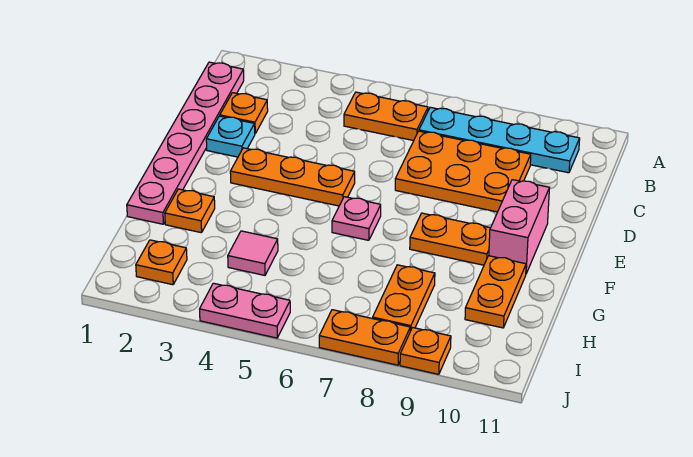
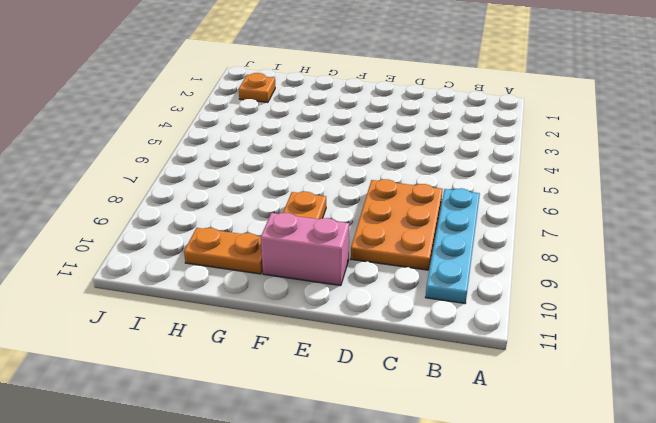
none -> pink 1x6 plate [127,62,244,224]
none -> orange 1x2 plate [344,92,428,141]
none -> orange 1x1 plate [220,93,268,133]

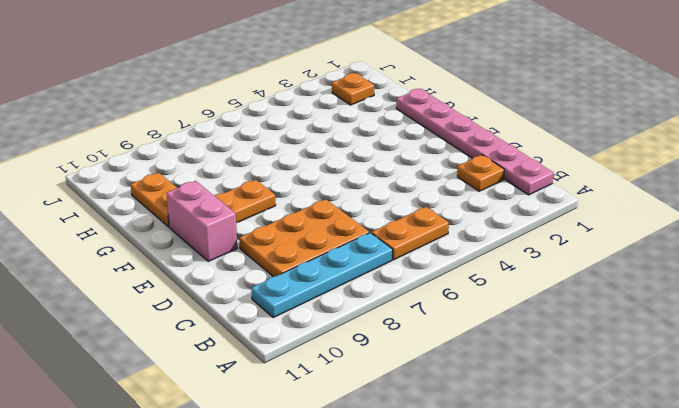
none -> cyan 1x1 plate [206,116,255,157]
none -> orange 1x3 plate [230,148,355,206]
none -> pink 1x1 plate [332,197,381,240]

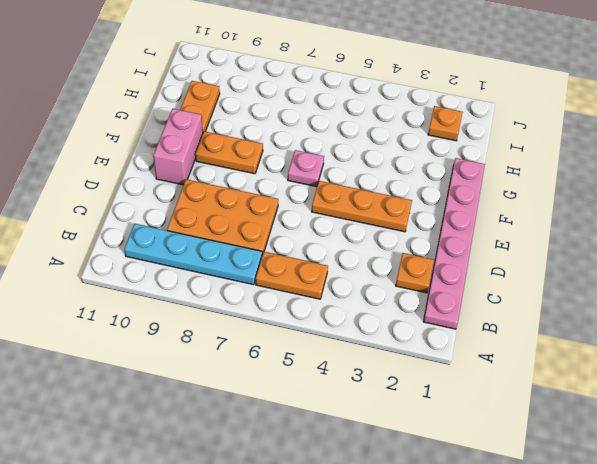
none -> cyan 1x1 plate [206,116,255,157]
none -> orange 1x1 plate [165,189,215,233]
none -> pink 1x1 tile [228,231,278,275]

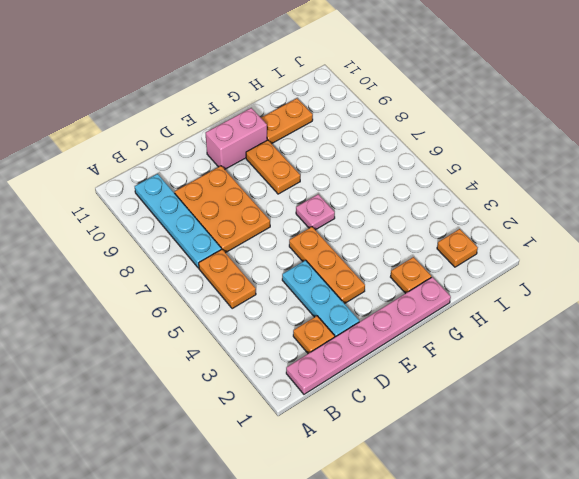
cyan 1x3 plate [282,260,359,337] -> cyan 1x1 plate [206,116,255,157]
none -> pink 1x1 tile [228,231,278,275]
none -> orange 1x2 plate [373,265,435,331]
none -> pink 1x2 plate [200,283,290,338]

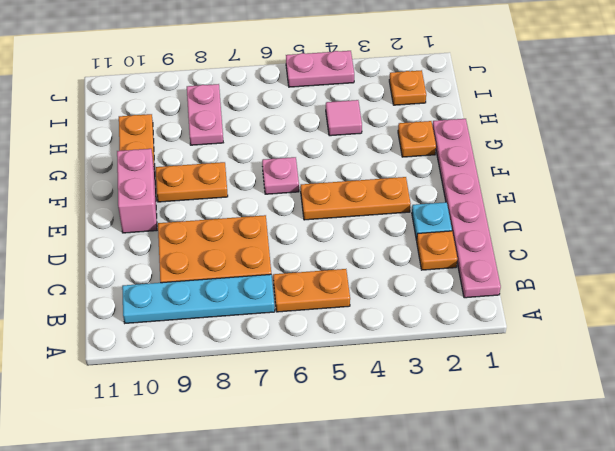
pink 1x2 plate [187,84,223,145] -> orange 1x2 plate [373,265,435,331]
none -> orange 1x2 plate [319,310,410,365]
none -> orange 1x1 plate [400,328,451,374]

